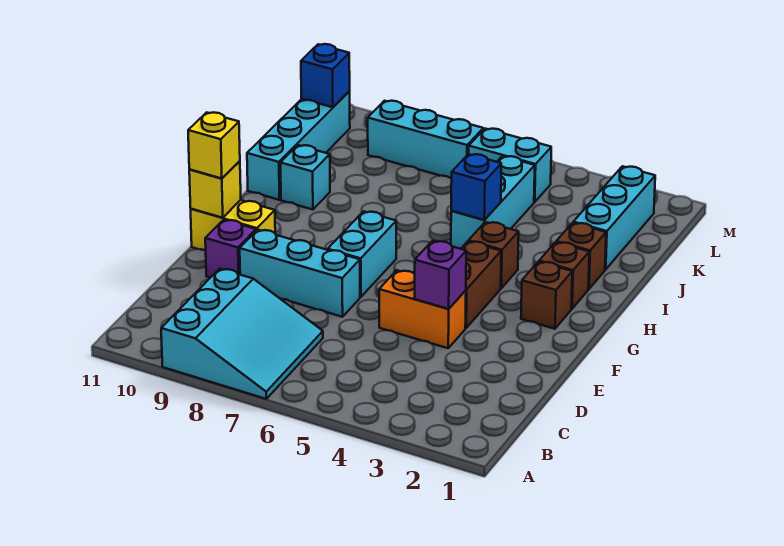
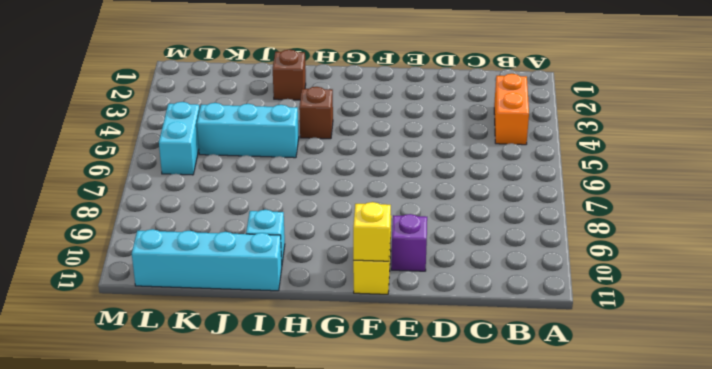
orange 1x2 brick [494,74,529,145] -> orange 1x2 brick moved to [379,270,466,348]
none -> cyan 3x3 slope [161,269,323,399]
none -> cyan 1x3 brick [240,230,360,317]
none -> brown 1x2 brick [461,241,501,328]

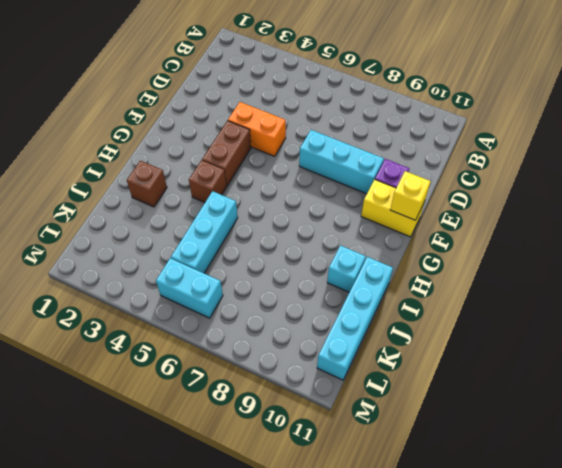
none -> cyan 3x3 slope [161,269,323,399]
none -> cyan 1x2 brick [328,211,396,297]
none -> brown 1x1 brick [521,262,572,329]

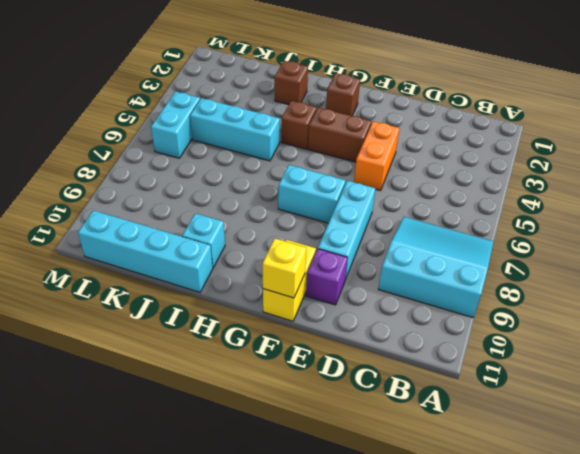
none -> brown 1x1 brick [539,242,589,309]
none -> cyan 1x3 brick [573,166,655,270]
none -> cyan 1x3 brick [368,101,483,179]

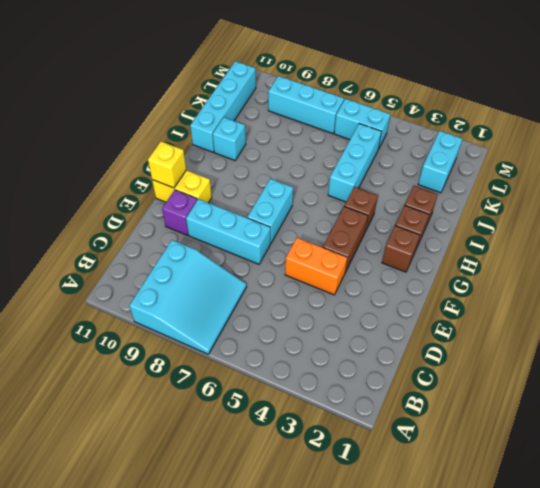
cyan 1x2 brick [418,131,462,193] -> cyan 1x3 brick [573,166,655,270]
none -> purple 1x1 brick [415,241,466,309]
none -> blue 1x1 brick [451,154,501,220]
none -> blue 1x1 brick [301,44,350,107]

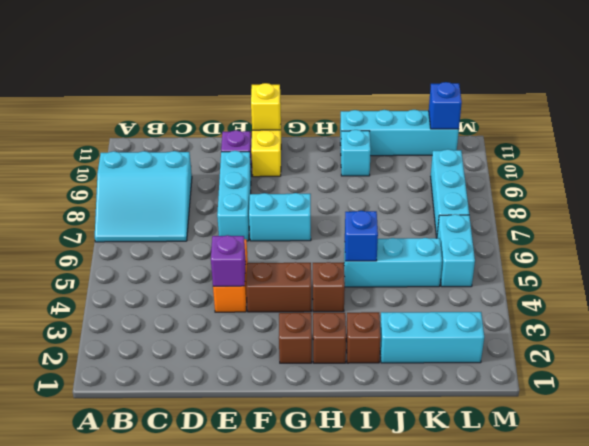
none -> yellow 1x1 brick [188,112,240,179]

